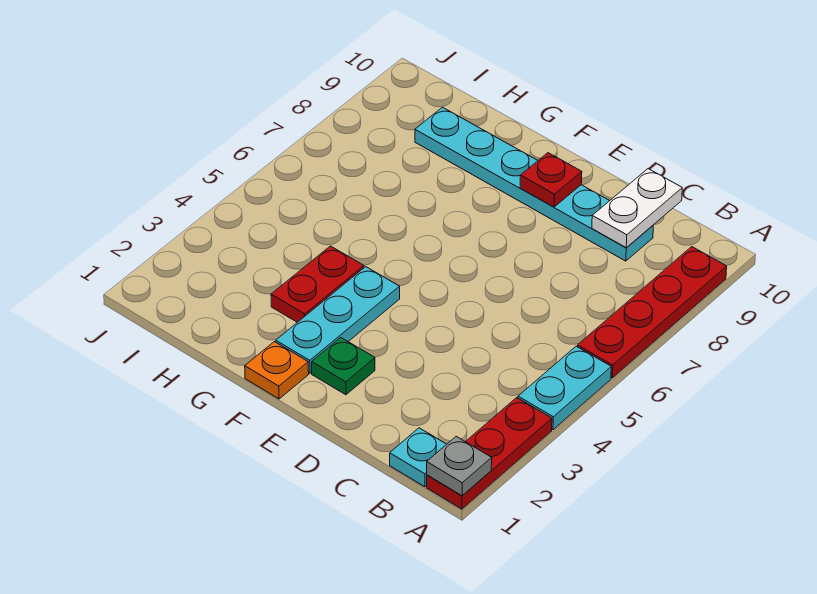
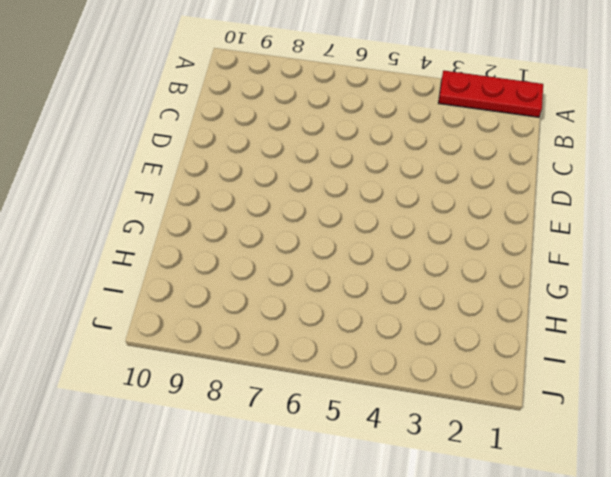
none -> cyan 1x2 plate [518,346,611,430]
none -> red 1x4 plate [577,247,727,378]
none -> cyan 1x1 plate [390,428,447,487]

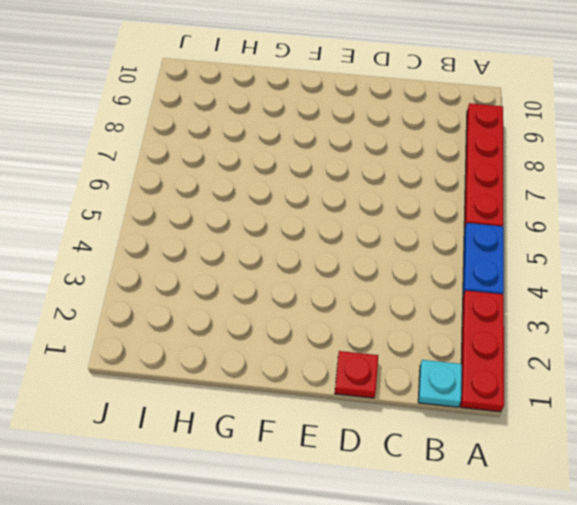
blue 1x2 plate [463,223,504,296] -> cyan 1x2 plate [518,346,611,430]
red 1x1 plate [335,351,378,398] -> red 1x1 plate moved to [520,153,582,207]
none -> cyan 1x6 plate [415,107,653,261]
none -> green 1x1 plate [312,338,375,395]
none -> orange 1x1 plate [245,342,309,399]

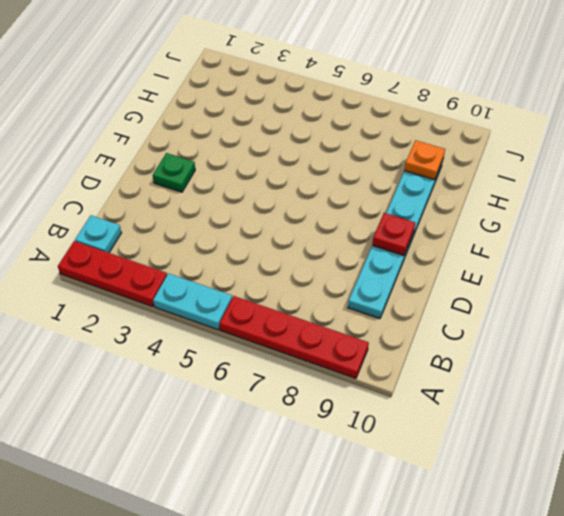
orange 1x1 plate [404,140,445,180] -> orange 1x1 plate moved to [245,342,309,399]
none -> cyan 1x3 plate [276,267,400,373]
none -> red 1x2 plate [271,246,364,322]
none -> grey 1x1 plate [427,437,492,496]

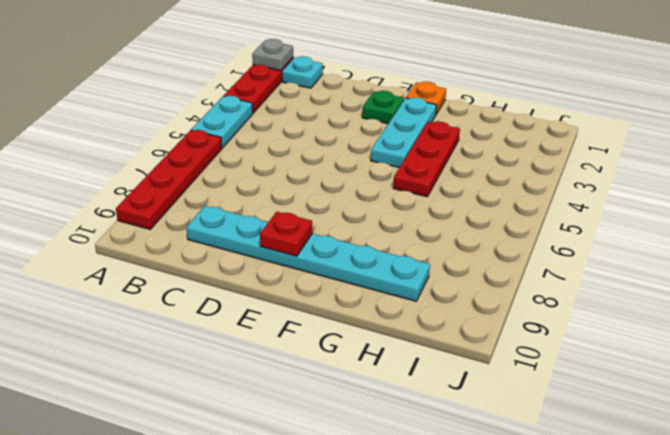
red 1x3 plate [393,121,460,197] -> red 1x2 plate [271,246,364,322]
none -> white 1x2 plate [592,169,682,248]

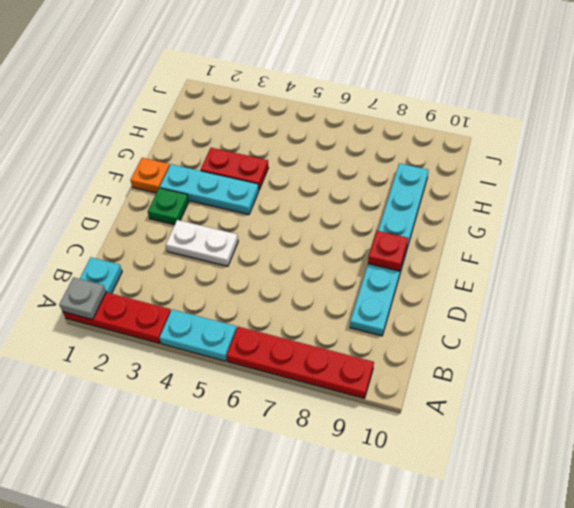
white 1x2 plate [166,220,238,266] -> white 1x2 plate moved to [592,169,682,248]

